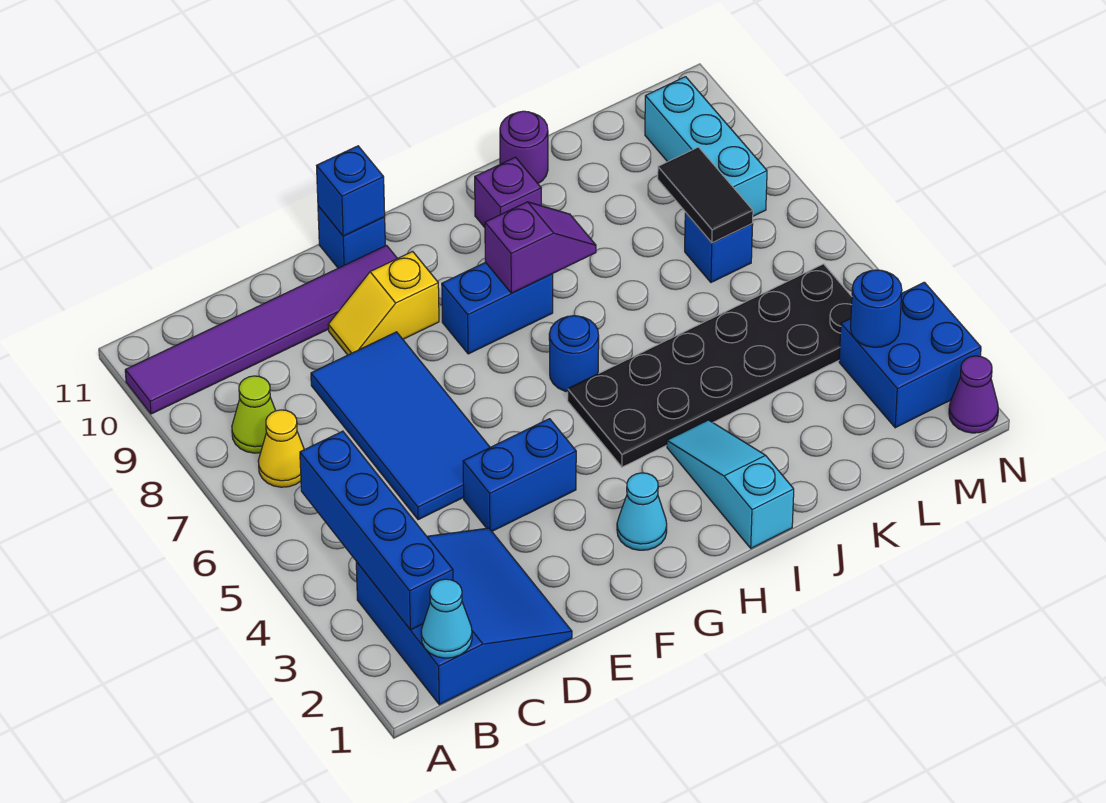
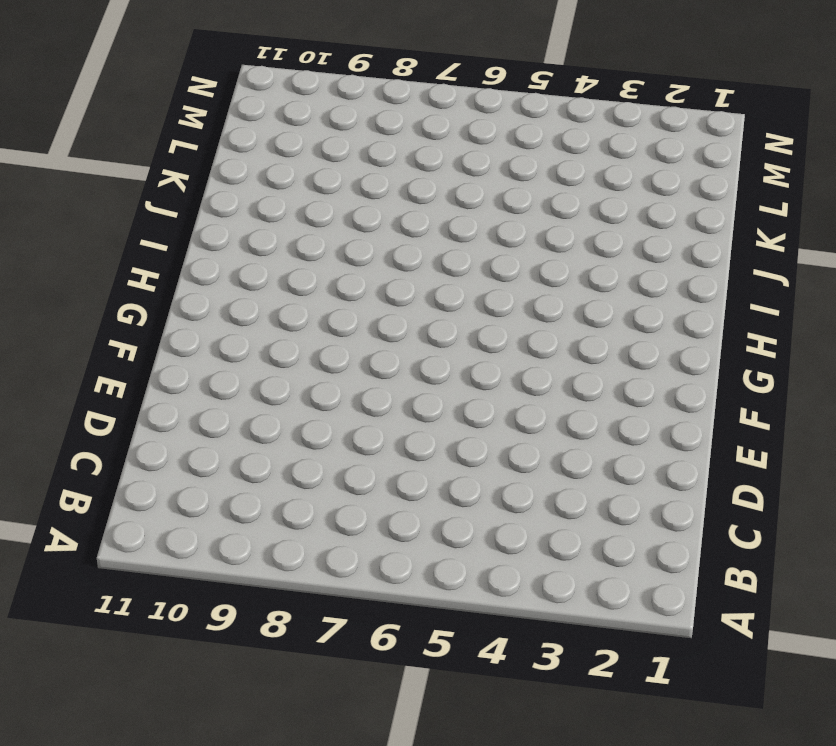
none -> purple 1x6 tile [125,245,397,414]
none -> blue 3x3 slope [356,528,572,705]
none -> yellow 1x1 cone [258,410,304,487]

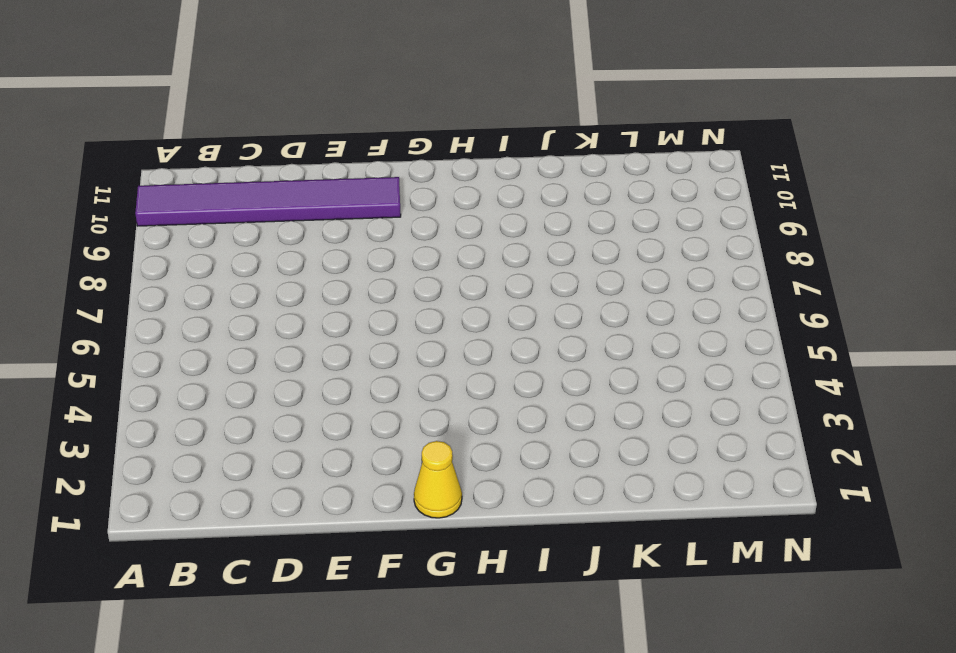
yellow 1x1 cone [414,441,462,518] -> yellow 1x1 cone moved to [258,410,304,487]
none -> blue 3x3 slope [356,528,572,705]
none -> lime 1x1 cone [232,376,276,453]
none -> blue 2x4 tile [311,332,490,520]

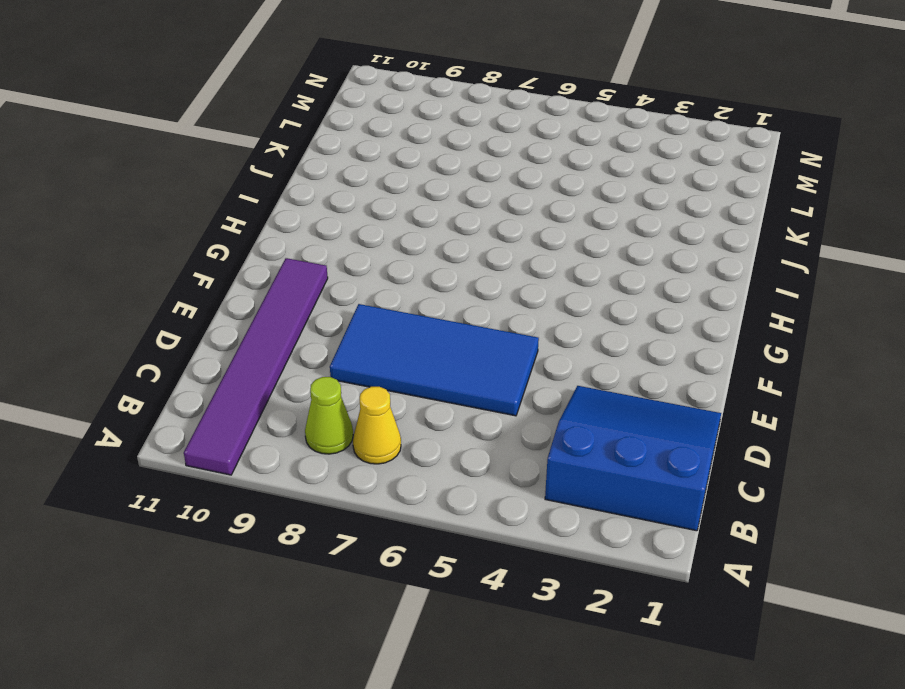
none -> blue 1x2 brick [463,419,576,531]
none -> yellow 1x2 slope [328,251,439,355]
none -> blue 1x1 brick [318,206,385,268]

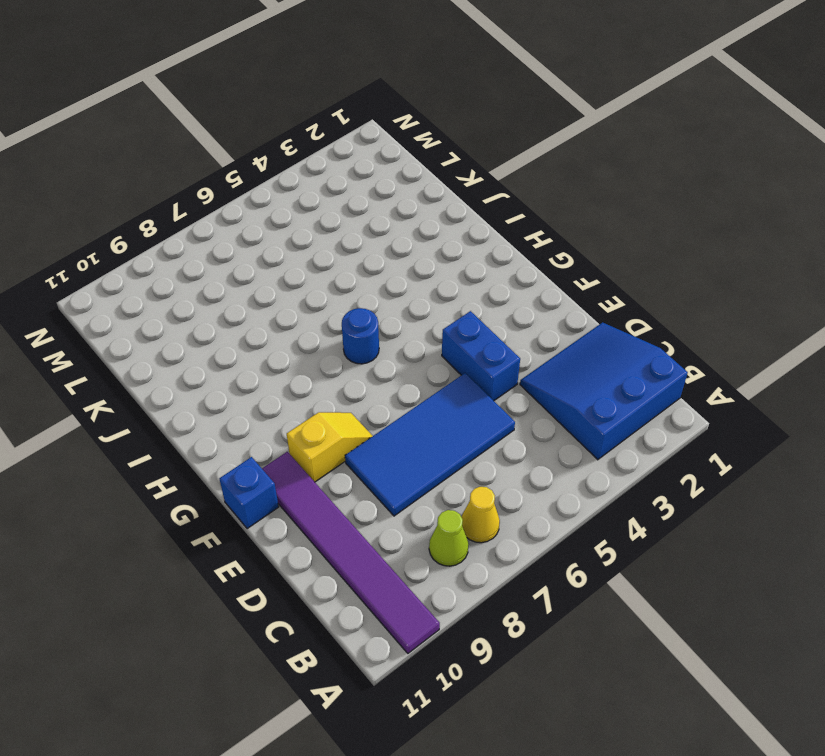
yellow 1x2 slope [287,412,372,482] -> yellow 1x2 slope turned to [328,251,439,355]
none -> cyan 1x1 cone [617,473,667,550]
none -> blue 1x2 brick [442,262,553,354]
none -> black 2x6 plate [568,264,852,467]

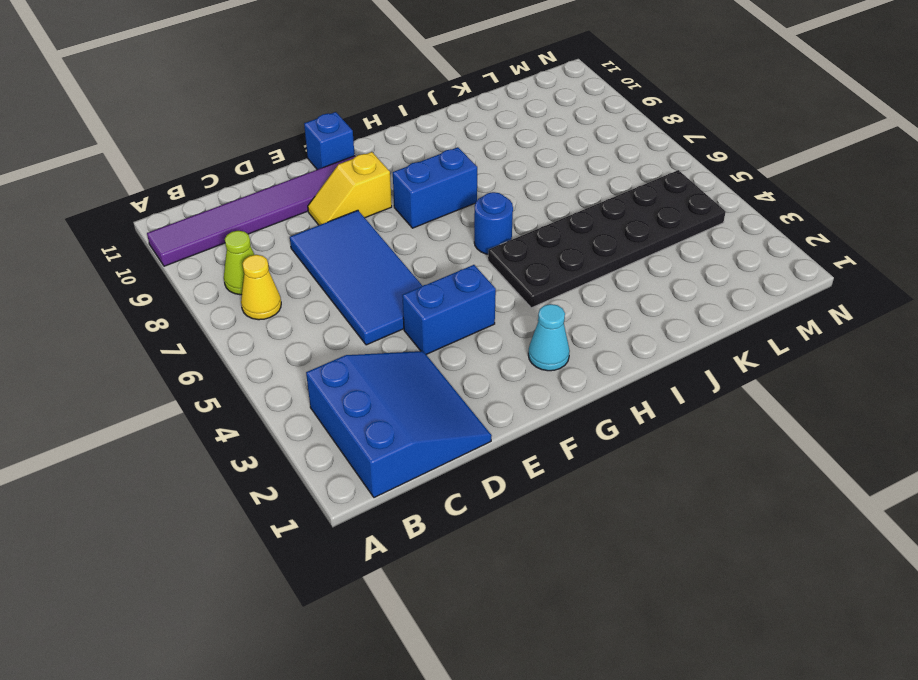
none -> cyan 1x3 slope [667,420,794,548]
none -> purple 1x1 brick [475,157,541,227]
none -> purple 1x1 round brick [500,111,548,183]

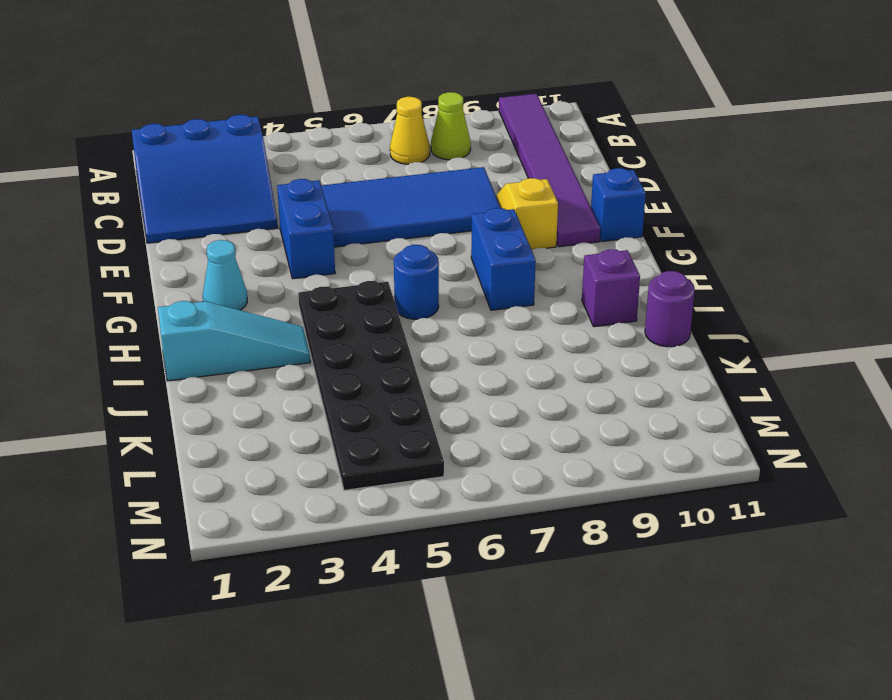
none -> blue 1x1 brick [685,213,753,282]
none -> blue 2x2 brick [839,282,981,428]
none -> cyan 1x3 brick [645,77,767,216]

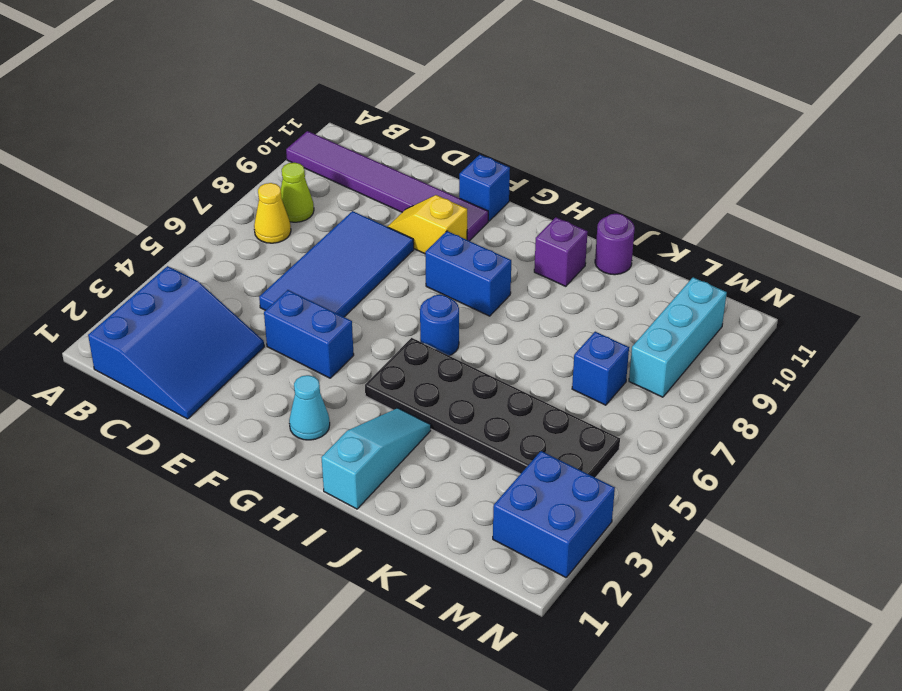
none -> purple 1x1 cone [949,356,998,433]
none -> cyan 1x1 cone [421,579,472,658]
none -> blue 1x4 brick [300,431,453,630]

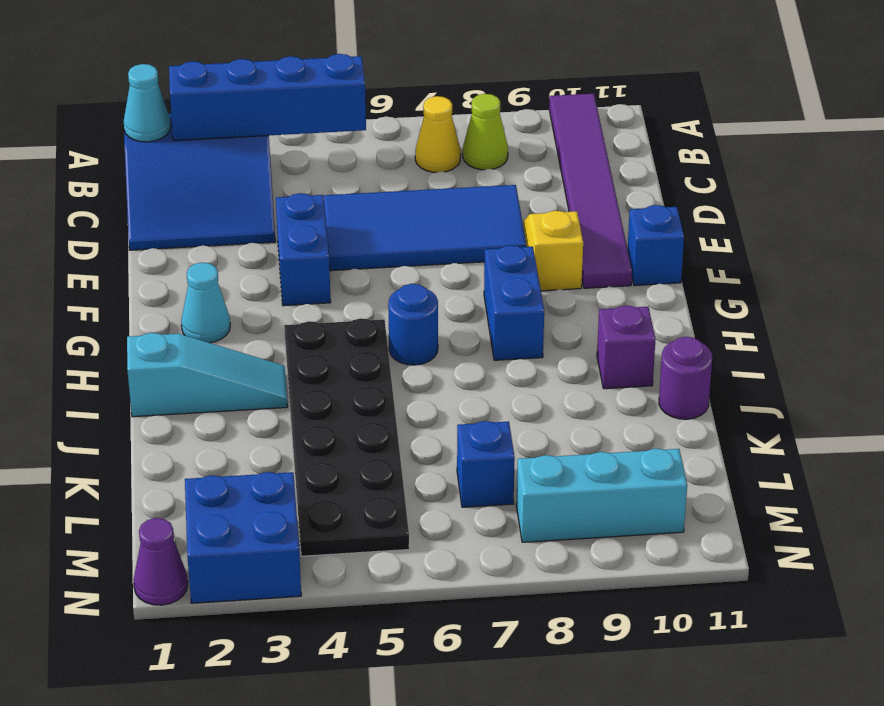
none -> blue 1x1 brick [317,146,385,236]
none -> purple 1x2 slope [485,202,596,293]
none -> black 1x2 tile [658,147,753,243]

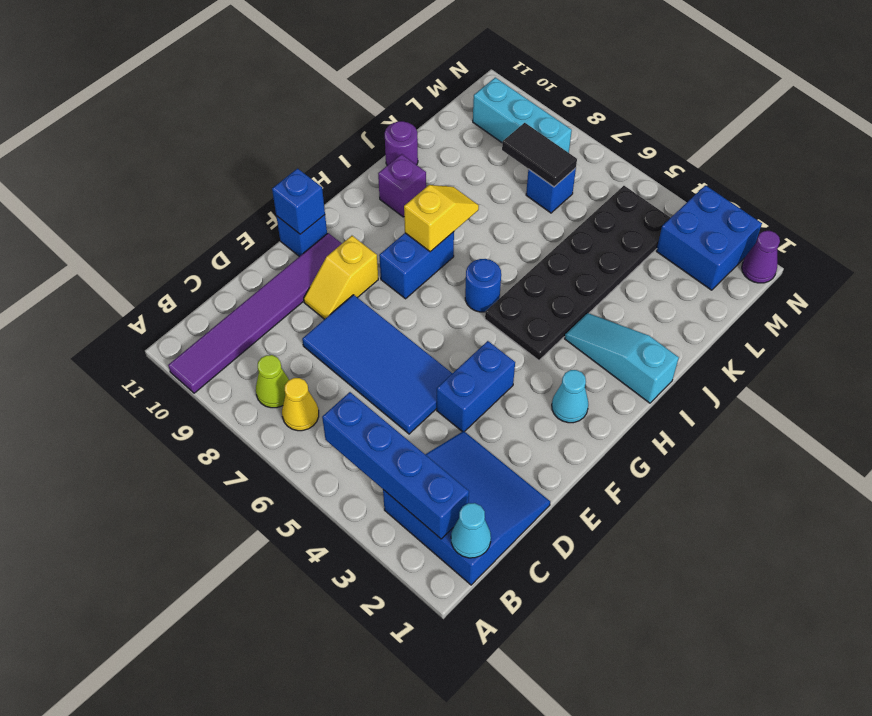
yellow 1x2 slope [404,185,479,252] -> purple 1x2 slope [485,202,596,293]
none -> blue 1x1 round brick [851,270,902,347]

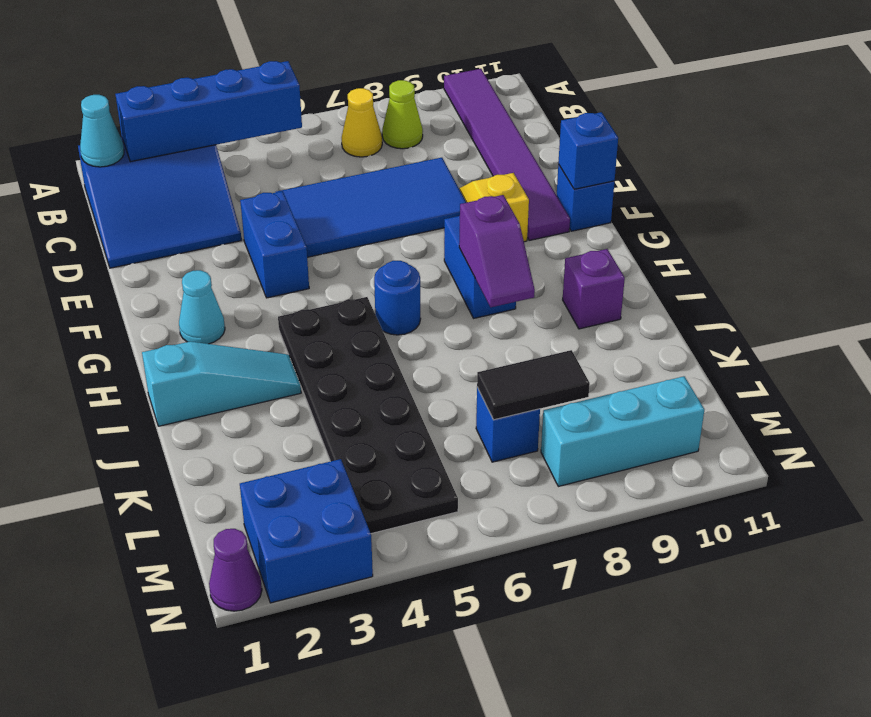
none -> purple 1x1 round brick [500,111,548,183]
none -> blue 1x1 round brick [851,270,902,347]

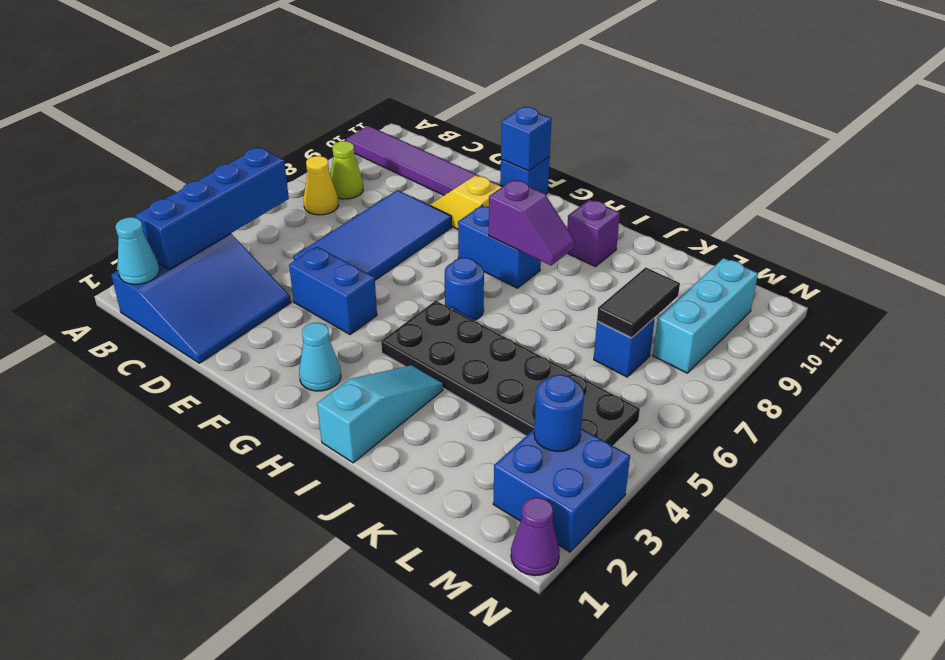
none -> purple 1x1 round brick [500,111,548,183]

